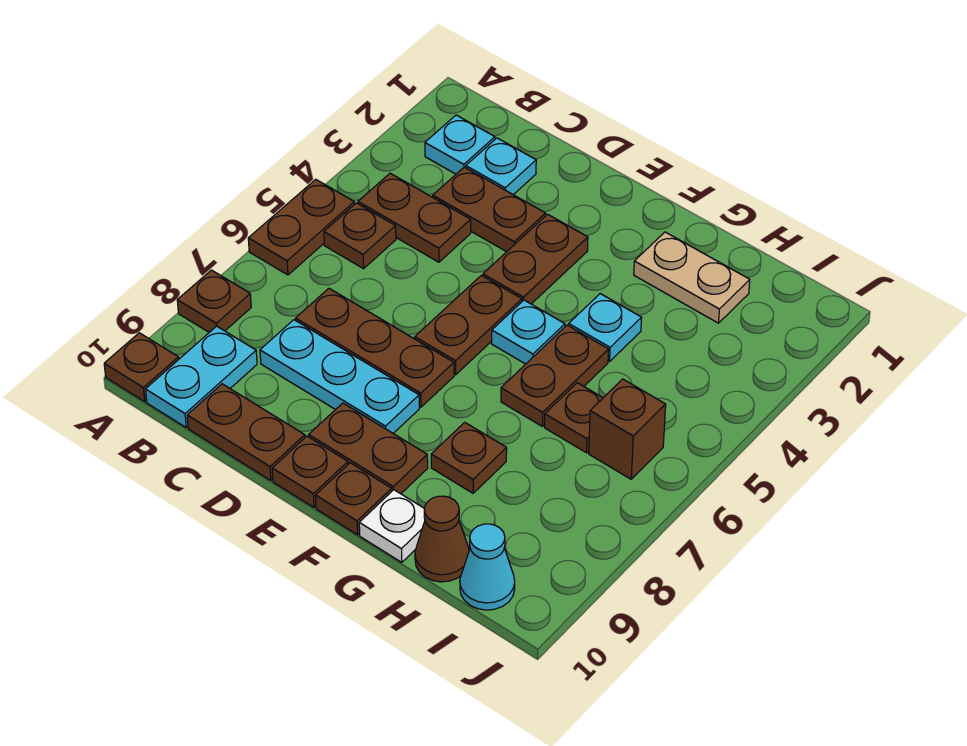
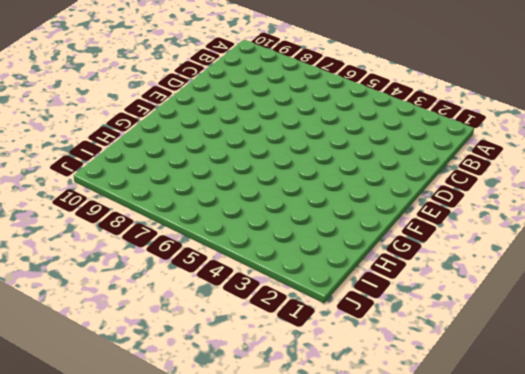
none -> brown 1x2 plate [248,179,355,275]
none -> brown 1x1 plate [177,270,251,332]
none -> brown 1x1 plate [104,333,179,402]

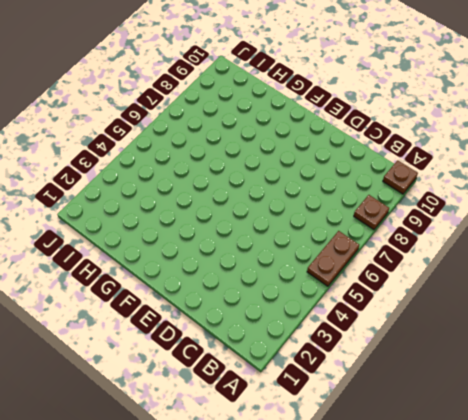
none -> cyan 1x1 plate [425,115,495,174]
none -> brown 1x2 plate [358,173,471,262]
none -> brown 1x1 plate [324,203,396,269]

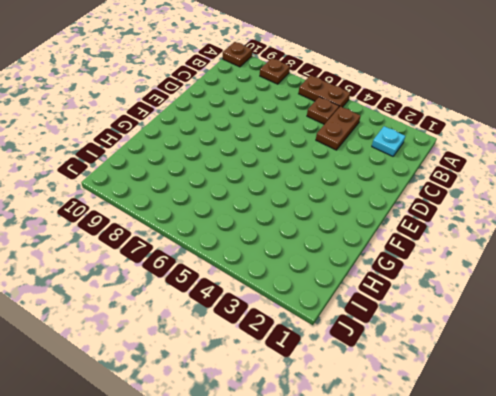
none -> cyan 1x2 plate [145,326,257,427]
none -> cyan 1x1 plate [466,138,536,195]
none -> brown 1x2 plate [433,167,546,252]

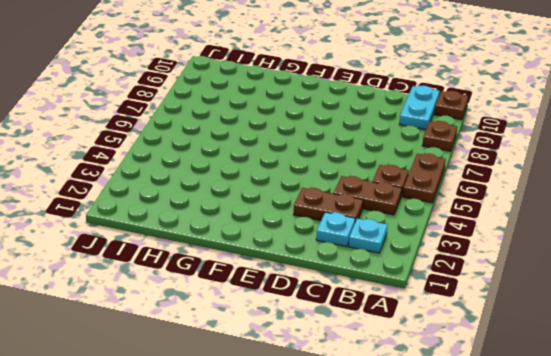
none -> brown 1x3 plate [296,288,454,407]
none -> cyan 1x3 plate [260,320,419,433]
none -> brown 1x2 plate [187,384,305,480]

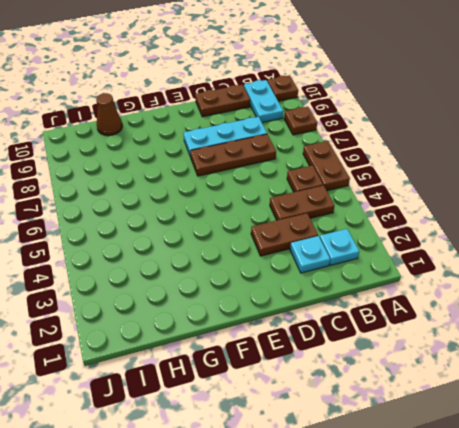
none -> brown 1x2 plate [483,214,588,304]
none -> brown 1x2 plate [415,275,522,375]
none -> brown 1x2 plate [309,403,428,494]

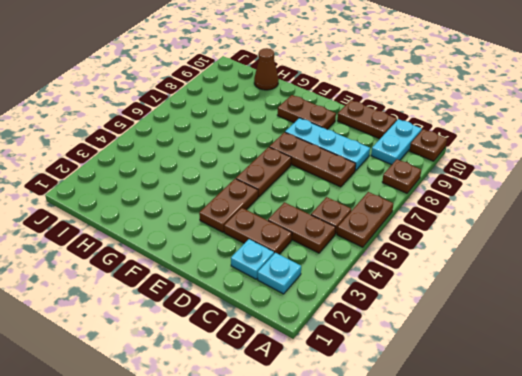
none -> brown 1x1 plate [272,436,348,507]
none -> cyan 1x1 plate [492,300,565,364]
none -> brown 1x1 plate [316,463,392,535]

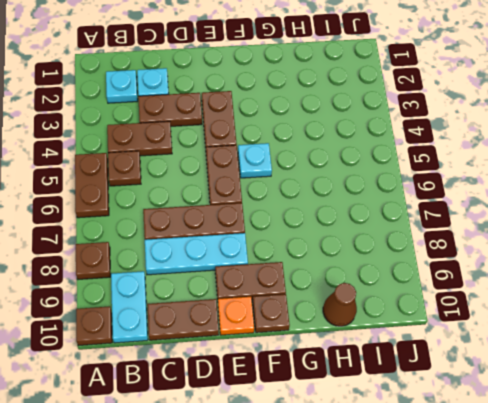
orange 1x1 plate [218,297,254,335] -> brown 1x1 plate [272,436,348,507]
none -> tan 1x2 plate [634,232,750,323]
none -> cyan 1x1 plate [569,294,642,361]
none -> brown 1x2 plate [501,325,609,426]

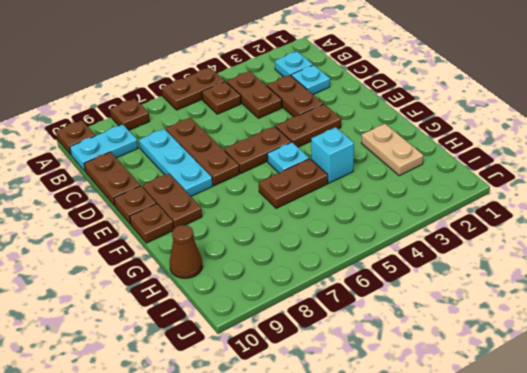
cyan 1x1 brick [311,127,354,183] -> cyan 1x1 plate [569,294,642,361]
none -> brown 1x1 plate [431,422,507,493]
none -> white 1x1 plate [359,490,425,562]
none -> brown 1x1 plate [545,383,603,453]

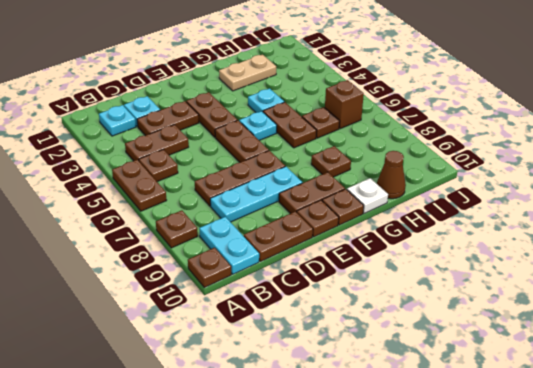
none -> cyan 1x1 cone [460,524,515,610]

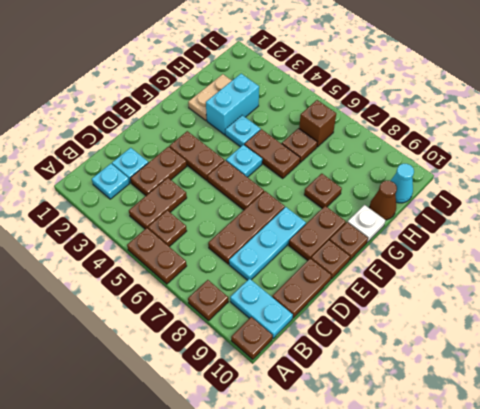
cyan 1x2 brick [206,74,259,135] -> none

